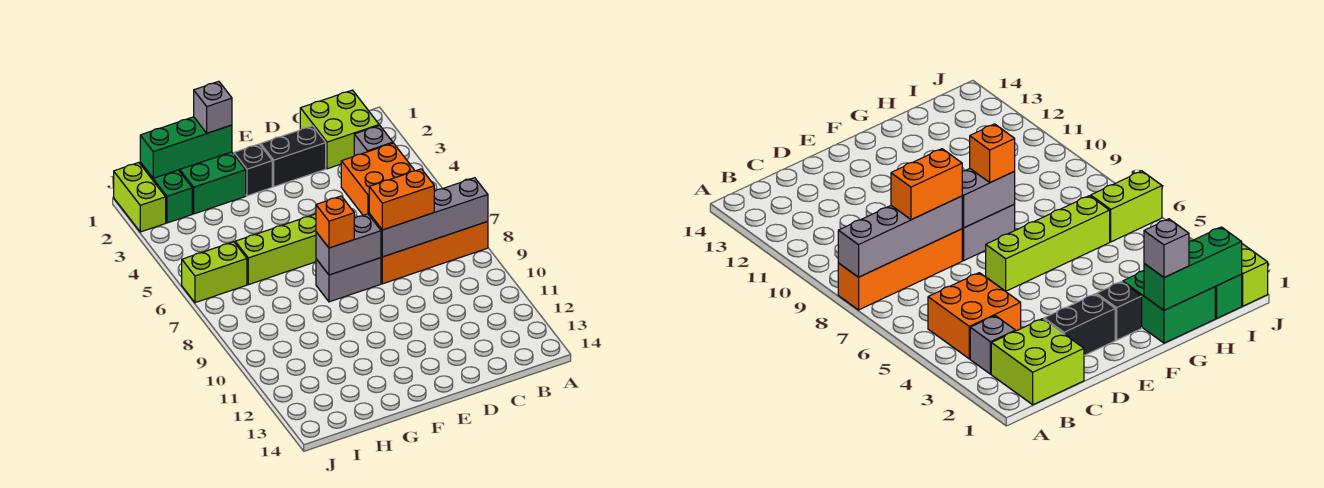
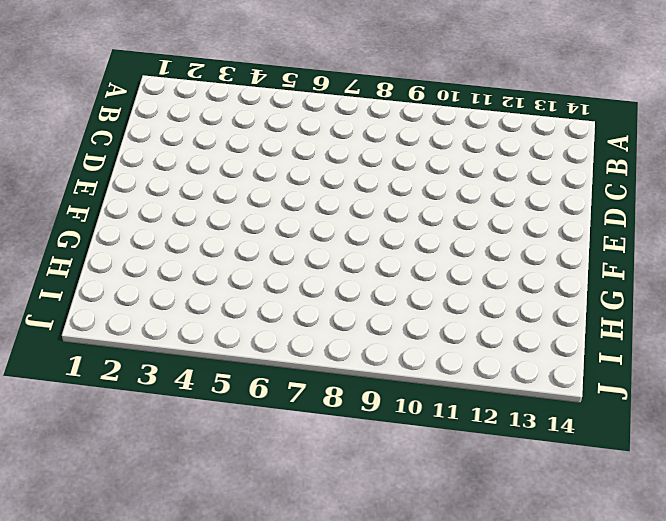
none -> orange 1x4 brick [381,221,488,284]
none -> lime 2x2 brick [300,90,379,169]
none -> grey 1x1 brick [354,125,393,156]

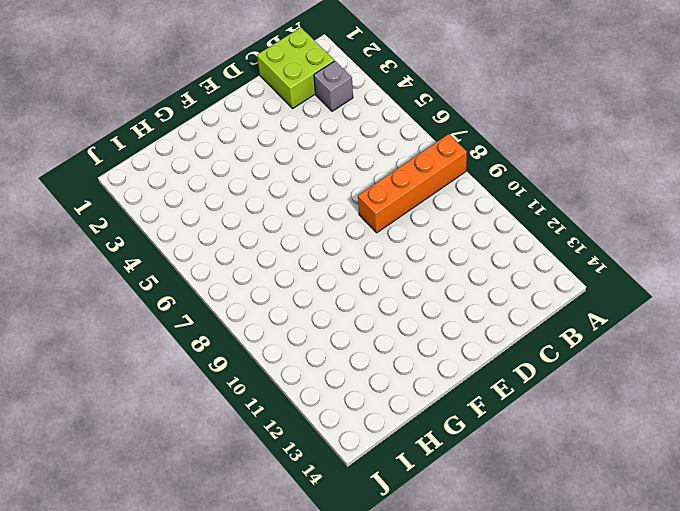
none -> orange 2x2 brick [341,143,415,215]
none -> black 1x2 brick [261,126,326,187]
none -> lime 1x4 brick [235,214,316,285]

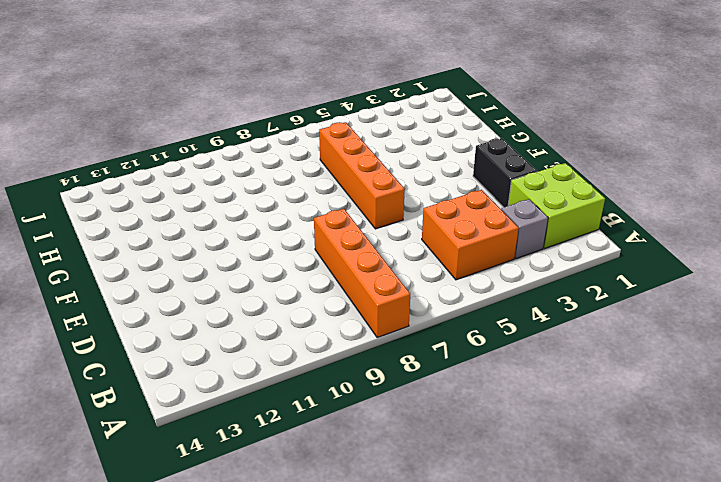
orange 1x4 brick [319,122,405,229] -> lime 1x4 brick [235,214,316,285]
none -> grey 1x2 brick [316,258,381,302]
none -> black 1x1 brick [234,144,272,196]
none -> green 2x2 brick [179,152,246,214]

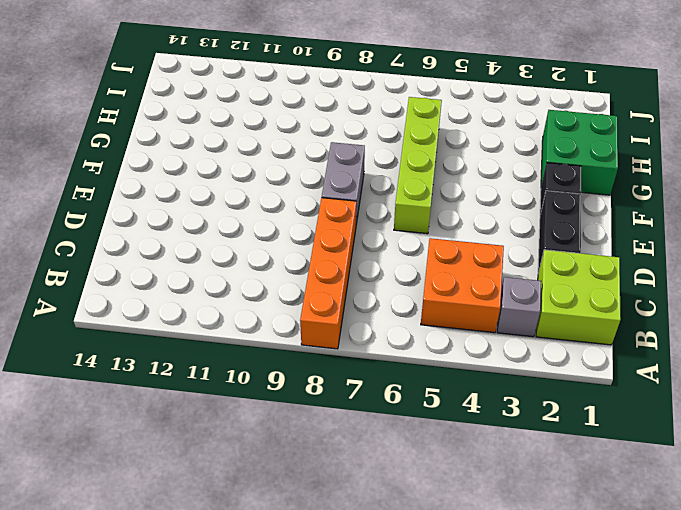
none -> green 1x2 brick [140,162,192,223]
none -> lime 1x2 brick [182,242,247,303]
none -> lime 1x2 brick [114,163,166,232]

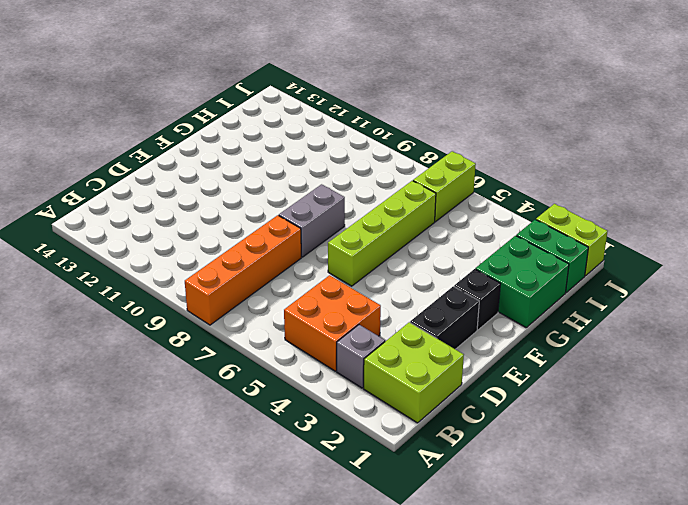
none -> grey 1x4 brick [369,178,488,257]
none -> grey 1x2 brick [316,214,381,275]
none -> green 1x3 brick [140,117,232,178]

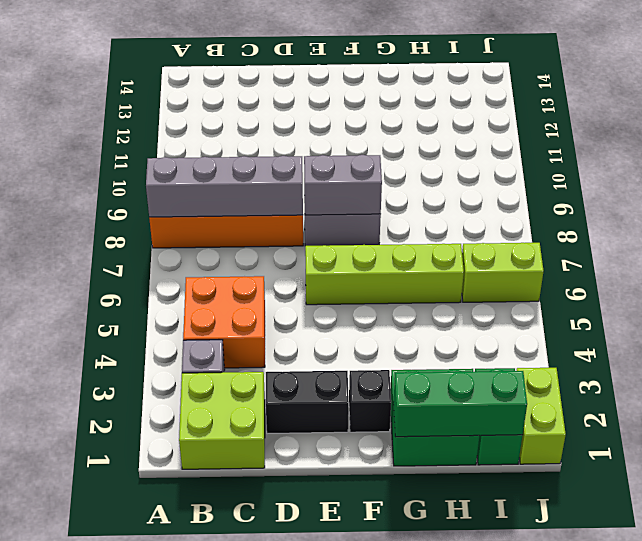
none -> orange 1x2 brick [369,169,434,230]
none -> orange 1x1 brick [316,196,354,248]
none -> grey 1x1 brick [194,81,232,133]

